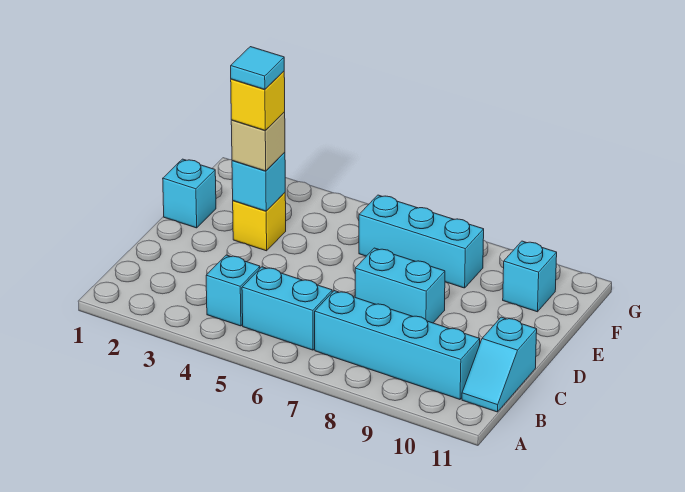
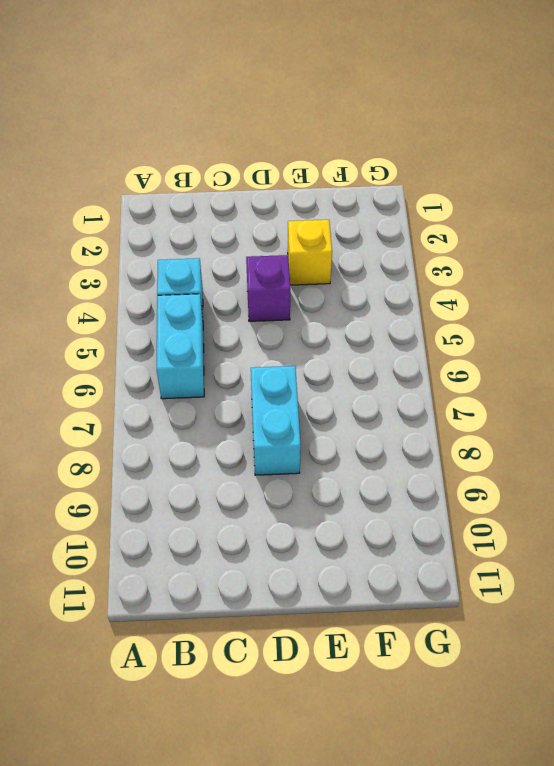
purple 1x1 brick [246,255,290,321] -> none
none -> cyan 1x4 brick [315,291,480,399]
none -> cyan 1x2 slope [462,317,537,412]
none -> cyan 1x1 brick [163,159,216,228]

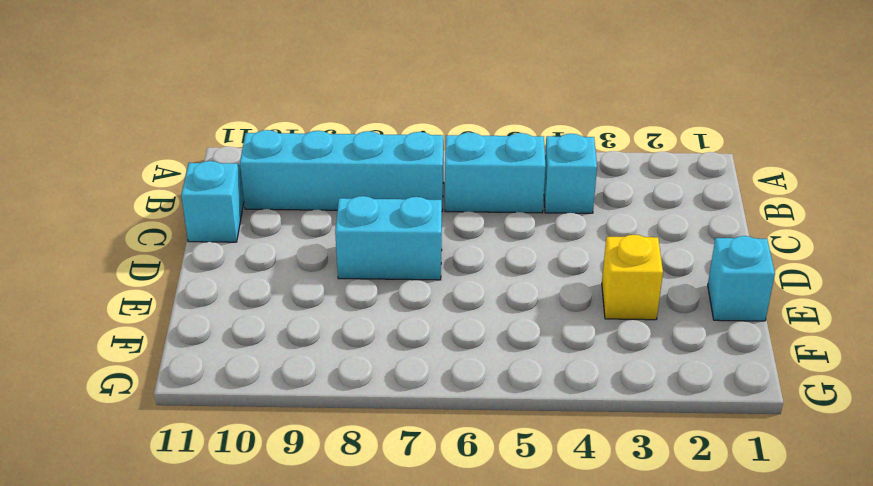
none -> cyan 1x3 brick [359,195,484,288]
none -> cyan 1x1 brick [503,241,557,312]
none -> cyan 1x1 brick [232,152,285,211]

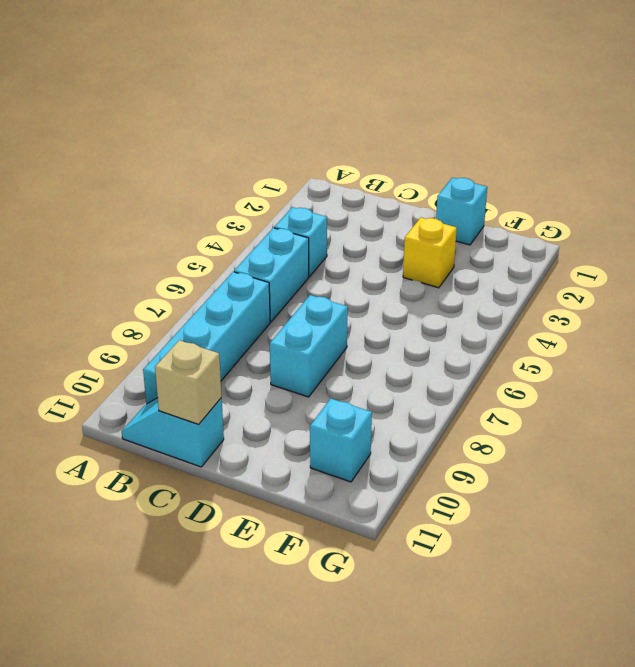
tan 1x1 brick [155,340,222,424] -> tan 1x1 brick moved to [231,112,285,171]
none -> cyan 1x3 brick [359,195,484,288]
none -> cyan 1x1 brick [232,152,285,211]
none -> yellow 1x1 brick [231,71,285,130]

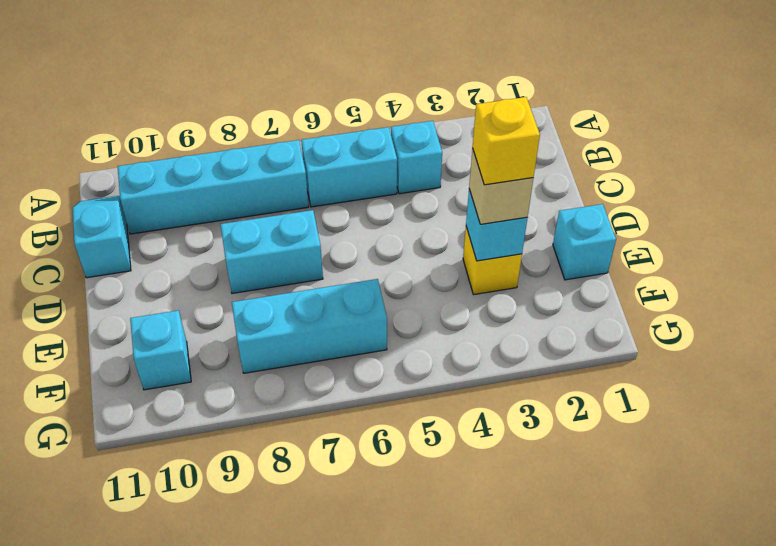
none -> cyan 1x1 tile [231,47,284,90]

